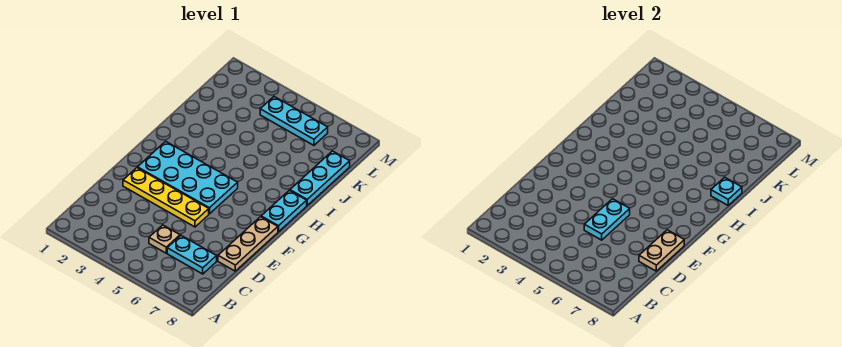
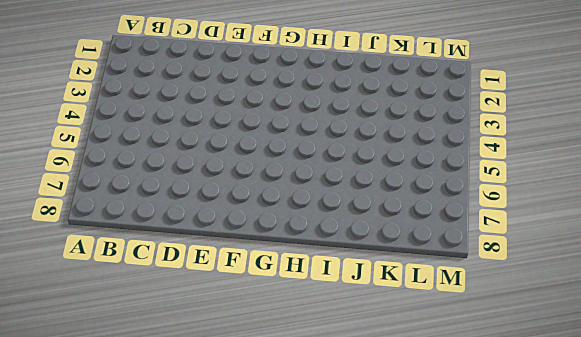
none -> tan 1x1 plate [149,225,180,253]
none -> cyan 1x2 plate [167,236,217,274]

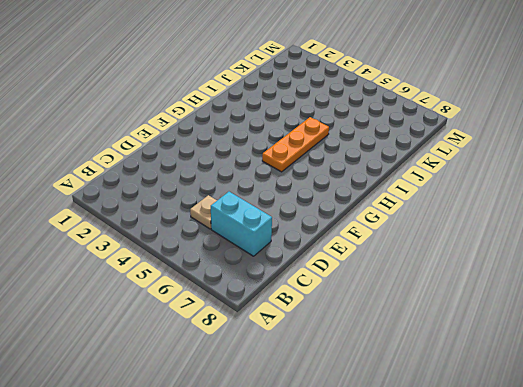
cyan 1x2 brick [211,192,272,256] -> cyan 1x2 plate [167,236,217,274]
orange 1x3 plate [262,117,329,172] -> cyan 2x4 plate [138,141,238,214]
none -> tan 1x3 plate [218,217,278,271]
none -> yellow 1x4 plate [123,168,209,227]

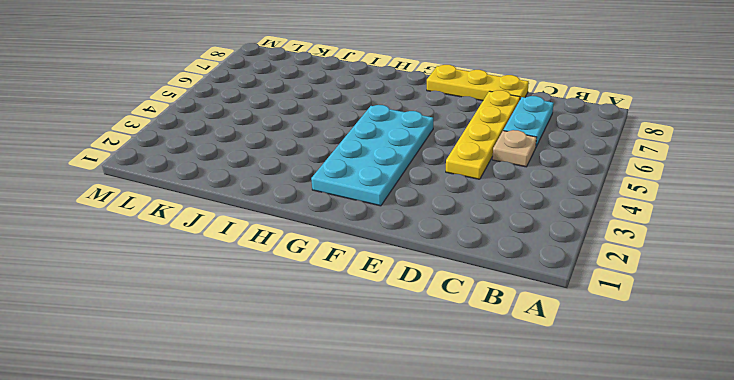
yellow 1x4 plate [446,90,520,179] -> yellow 1x4 plate moved to [123,168,209,227]
yellow 1x3 plate [427,65,529,101] -> tan 1x3 plate [218,217,278,271]
none -> cyan 1x2 plate [261,190,307,232]
none -> cyan 1x3 plate [290,151,350,205]

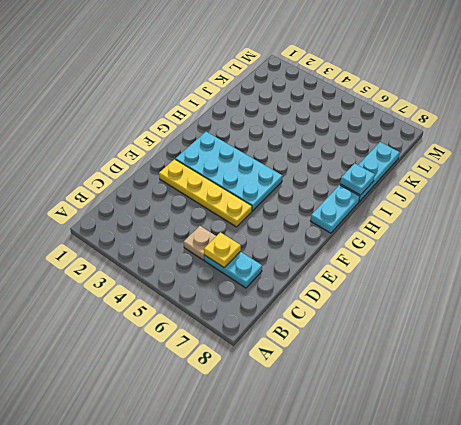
yellow 1x1 plate [204,232,241,267] -> none
none -> tan 1x3 plate [218,217,278,271]
none -> cyan 1x3 plate [260,97,328,145]

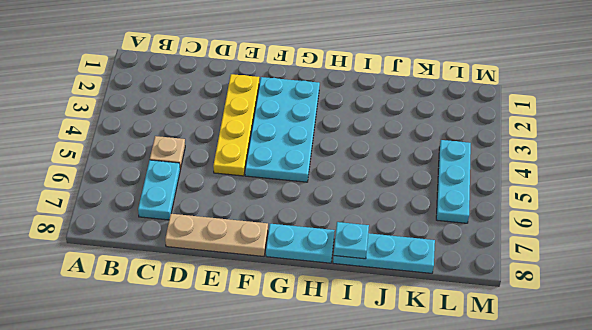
none -> cyan 1x2 plate [584,199,630,240]
none -> tan 1x2 plate [639,230,684,271]

